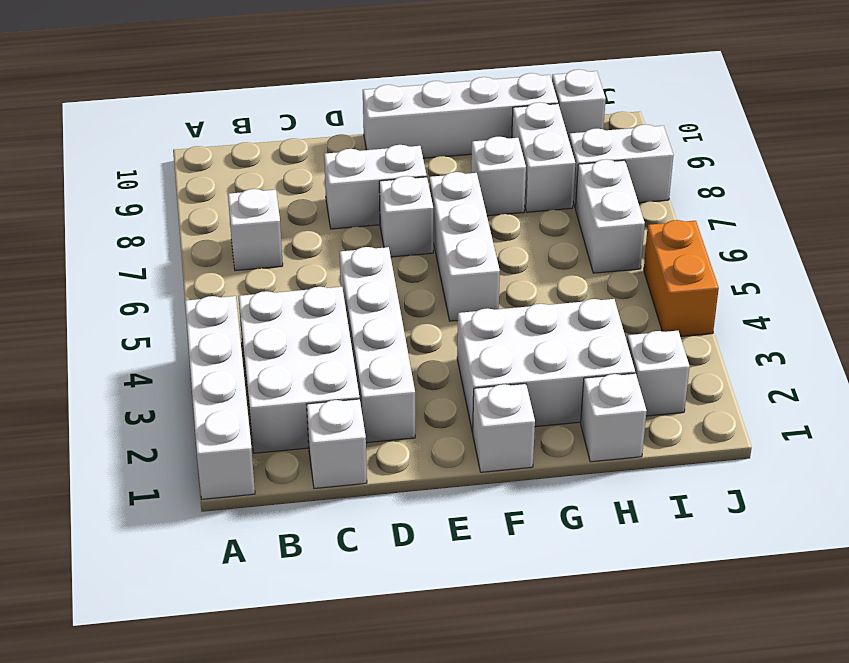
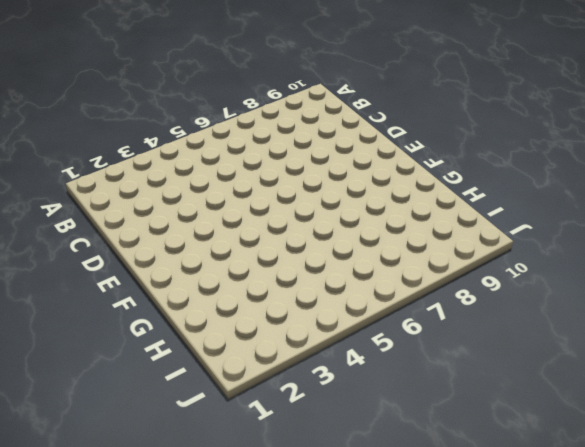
none -> white 1x4 brick [185,296,255,499]
none -> white 2x3 brick [238,287,360,453]
none -> white 1x1 brick [228,189,283,271]

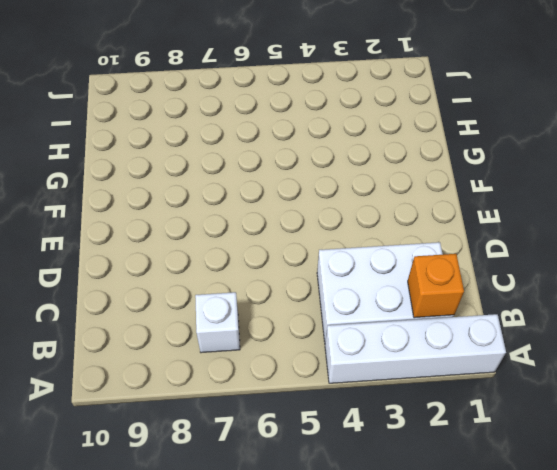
orange 1x1 brick [408,254,464,318] -> none
none -> white 1x1 brick [307,399,367,488]
none -> white 1x4 brick [339,247,415,443]
none -> white 1x2 brick [324,145,427,229]

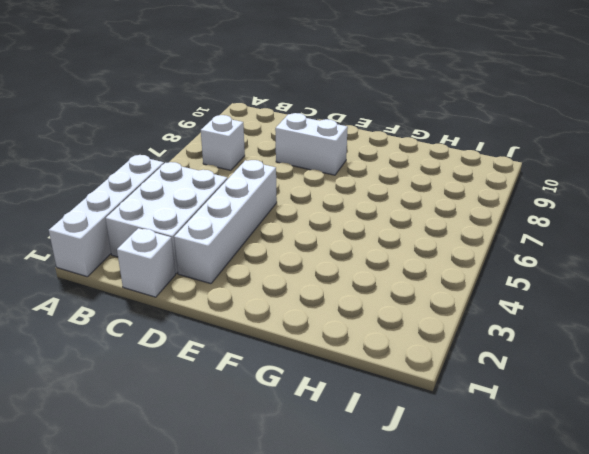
none -> white 1x1 brick [379,176,433,257]
none -> white 1x4 brick [363,73,558,158]
none -> white 1x1 brick [473,384,535,472]

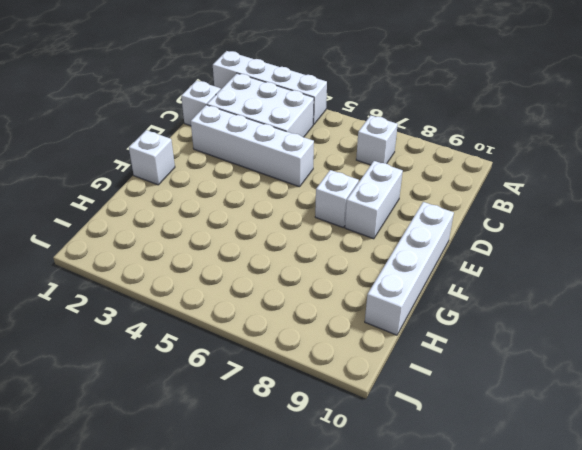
none -> white 2x3 brick [457,299,635,432]
none -> white 1x3 brick [429,172,500,321]
none -> white 1x1 brick [471,137,526,216]

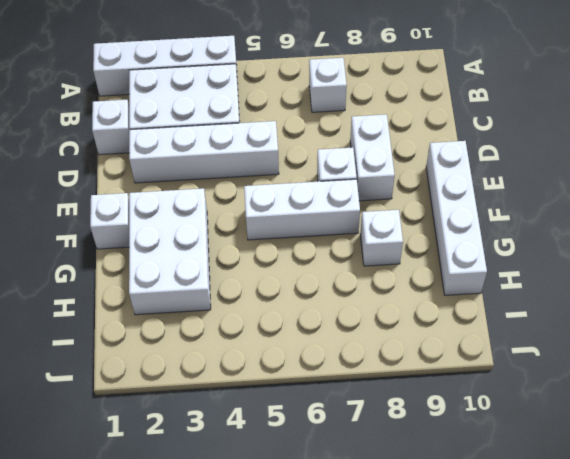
none -> white 1x1 brick [581,373,646,462]
none -> white 1x2 brick [512,102,575,212]
none -> white 1x1 brick [627,331,690,416]

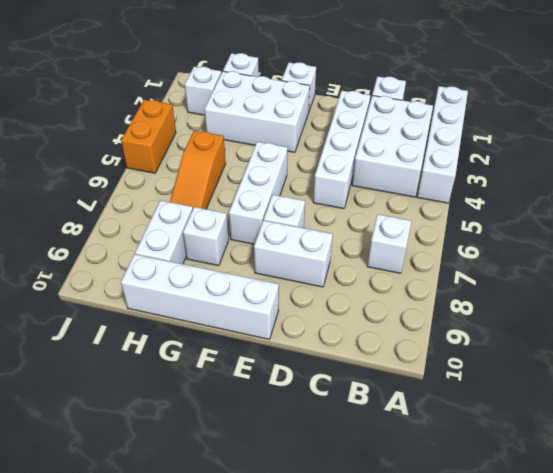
orange 1x3 slope [170,131,226,209] -> none
none -> white 1x2 brick [575,159,645,273]
none -> white 1x2 brick [569,124,674,208]
none -> white 1x1 brick [552,70,606,139]

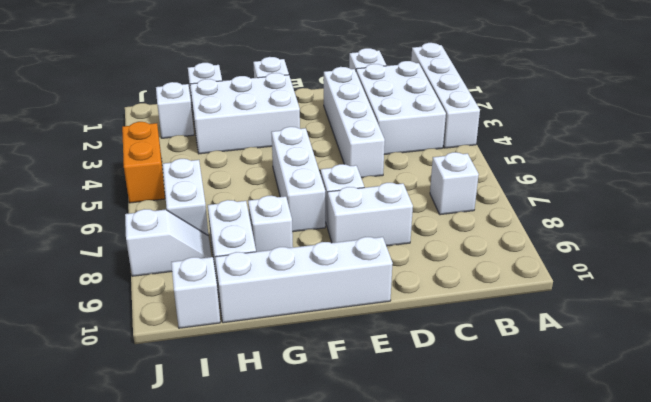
white 1x2 slope [125,209,211,276] -> white 1x2 brick [569,124,674,208]

